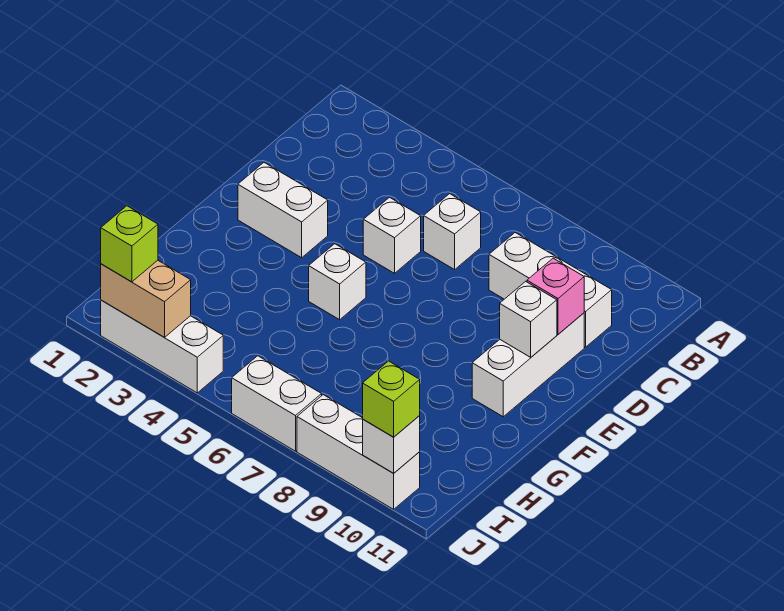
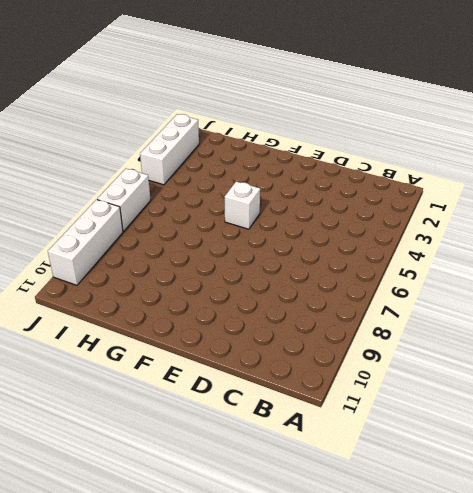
none -> white 1x1 brick [424,194,481,270]
none -> white 1x3 brick [489,233,612,347]
none -> white 1x1 brick [363,197,421,273]

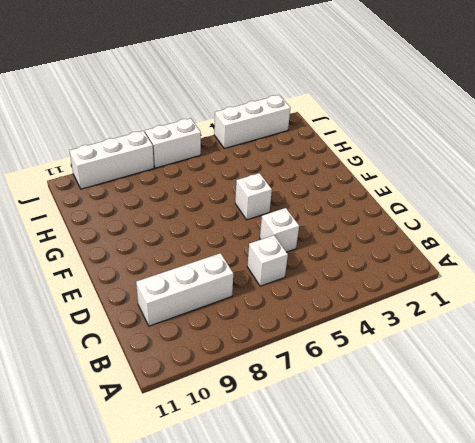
none -> white 1x3 brick [472,313,584,417]
none -> white 1x2 brick [238,163,328,258]
none -> pink 1x1 brick [527,258,584,334]

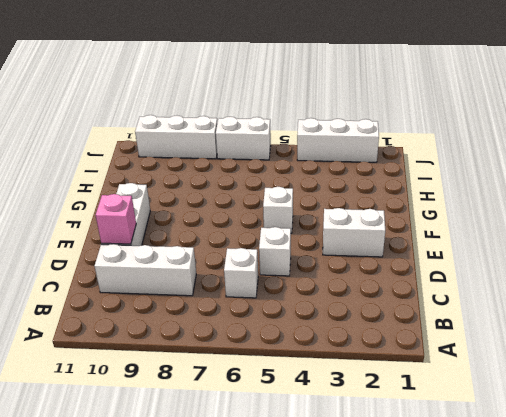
none -> white 1x1 brick [500,281,557,357]
none -> tan 1x2 brick [101,260,191,337]
none -> white 1x1 brick [363,416,420,473]

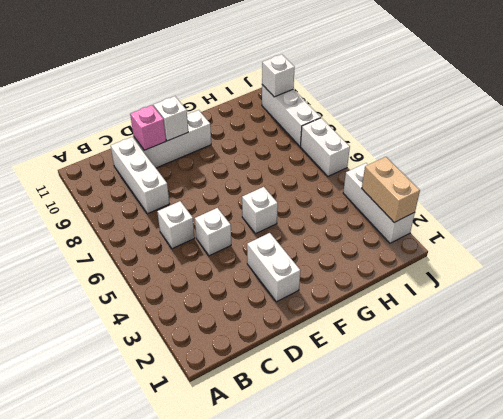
none -> lime 1x1 brick [101,206,158,282]
none -> lime 1x1 brick [363,361,420,437]

